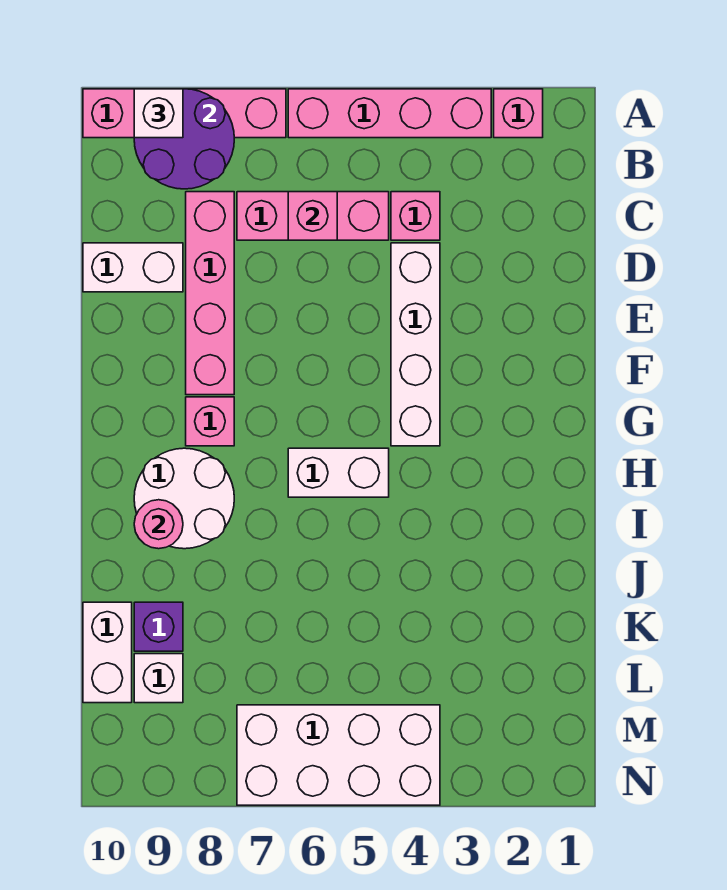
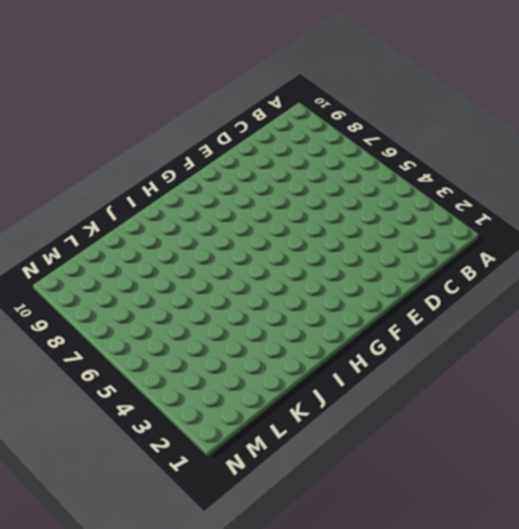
none -> pink 1x1 brick [494,89,543,138]
none -> pink 1x4 brick [288,89,491,138]
none -> pink 1x4 brick [83,89,286,138]

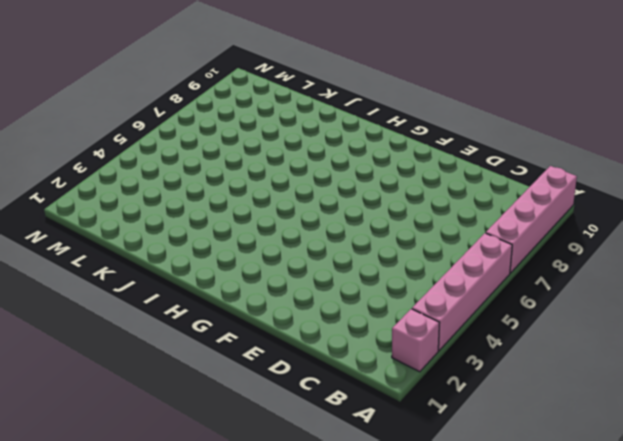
none -> pink 1x1 brick [391,192,440,240]
none -> pink 1x3 brick [237,192,389,240]
none -> pink 1x4 brick [186,192,234,395]

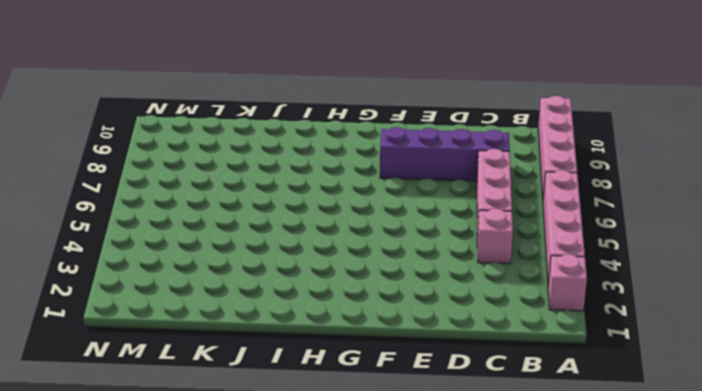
purple 1x4 brick [380,127,510,181] -> pink 1x4 brick [186,192,234,395]
none -> white 1x4 brick [391,243,440,446]
none -> white 1x2 brick [83,243,183,292]
none -> pink 1x1 brick [186,397,234,446]

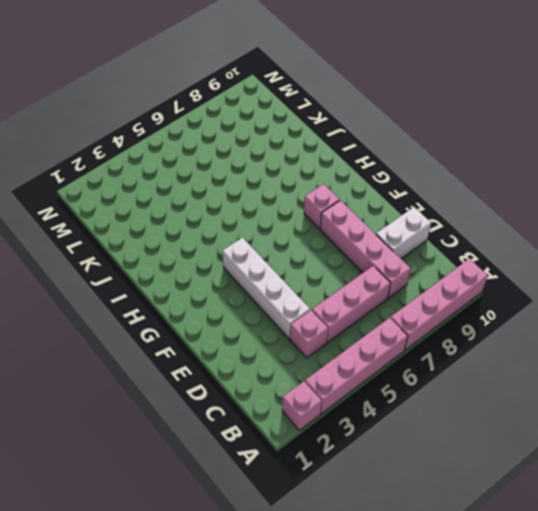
none -> white 1x2 brick [288,448,389,497]
none -> white 2x2 round brick [134,448,234,549]
none -> purple 1x1 brick [134,602,183,651]

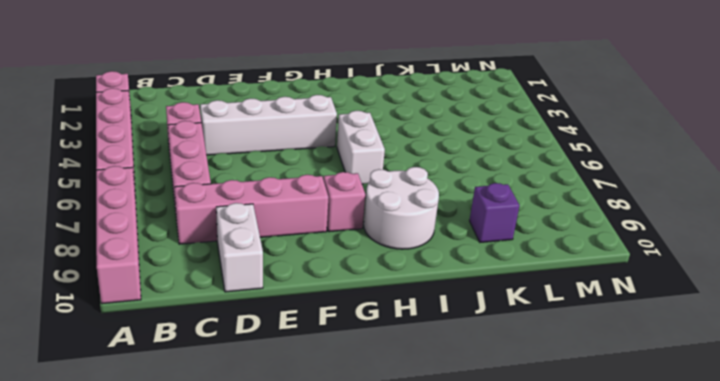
none -> white 1x2 brick [83,602,132,703]
none -> white 1x1 brick [134,654,183,703]
none -> white 2x4 brick [237,705,440,805]

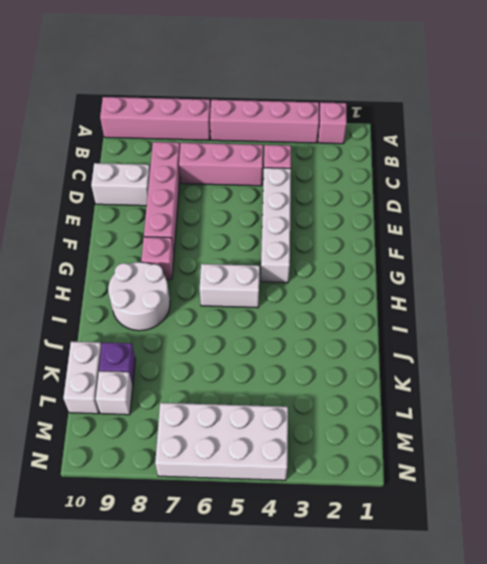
none -> purple 2x2 round brick [134,89,234,189]
none -> pink 1x1 brick [288,192,337,240]
none -> pink 1x1 round brick [134,500,183,549]

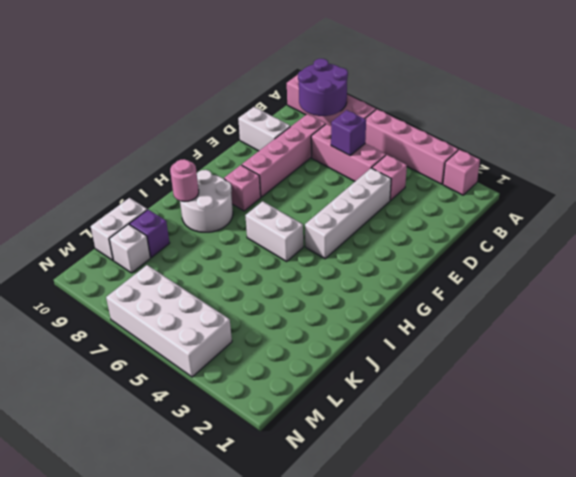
purple 1x1 brick [331,110,366,155] -> pink 1x1 brick [288,192,337,240]
none -> white 1x1 brick [134,89,183,138]

